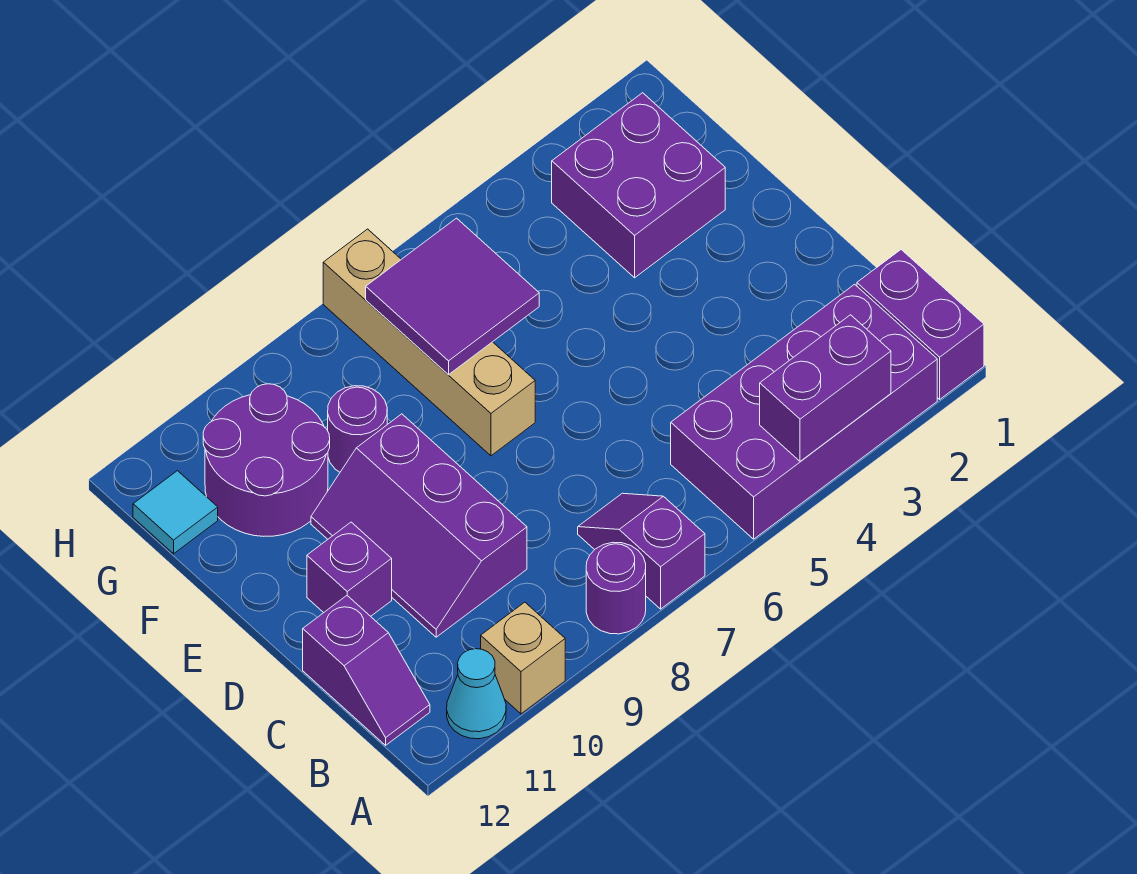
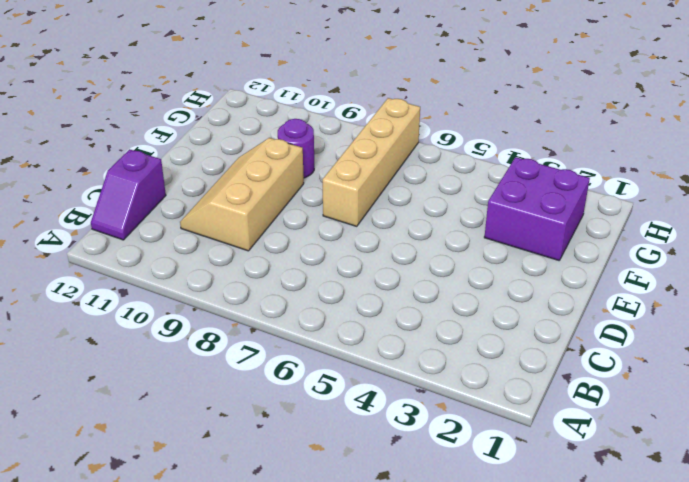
tan 2x3 slope [180,138,304,251] -> purple 2x3 slope [311,414,527,637]
none -> purple 1x2 brick [857,250,984,399]
none -> purple 2x4 brick [671,284,937,539]
none -> purple 1x2 slope [578,493,705,609]

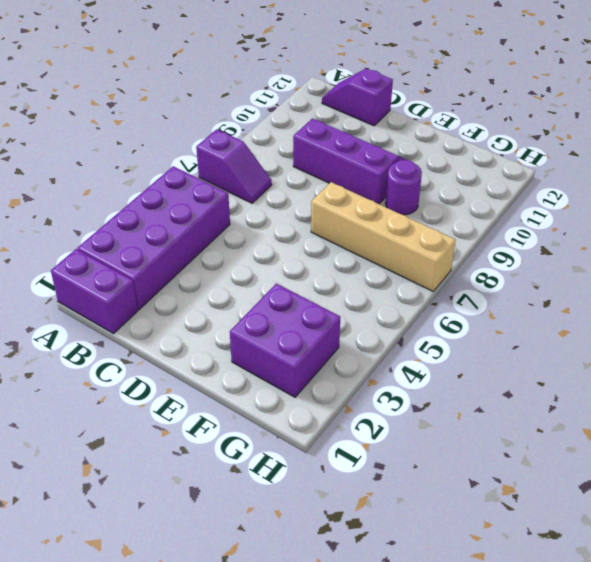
none -> purple 1x1 round brick [586,542,646,634]
none -> tan 1x1 brick [481,602,565,714]
none -> cyan 1x1 cone [447,649,506,739]

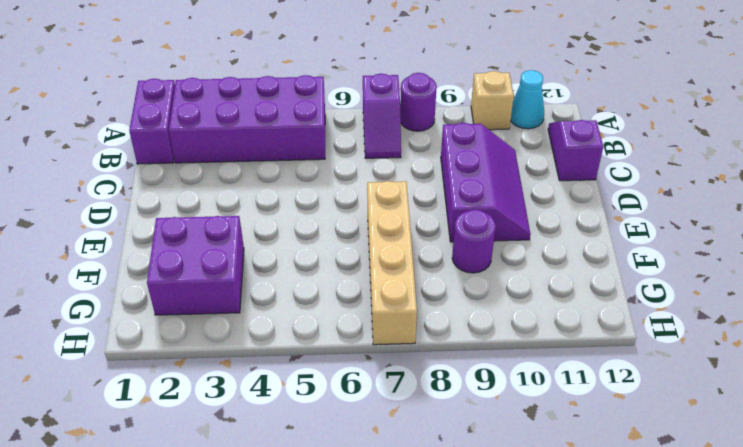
none -> purple 1x1 brick [307,522,392,616]
none -> purple 2x2 round brick [203,384,330,536]
none -> cyan 1x1 tile [133,471,218,554]

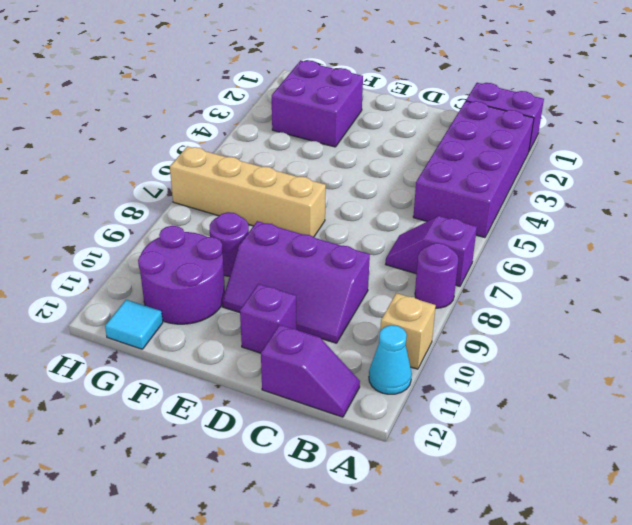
none -> purple 1x2 brick [760,315,891,461]
none -> purple 2x2 tile [366,218,539,375]

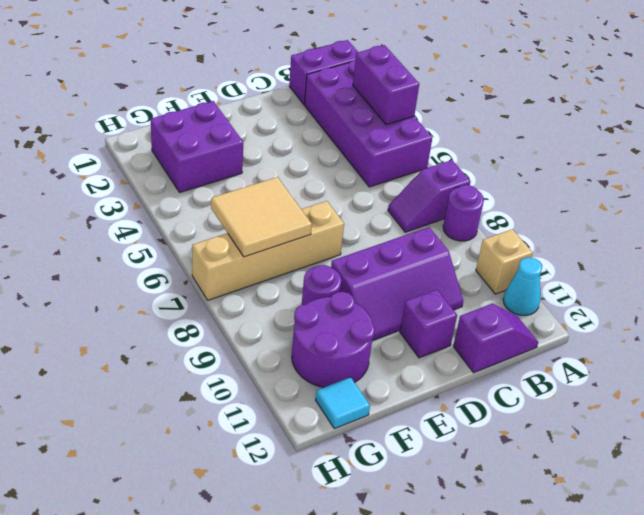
tan 2x2 tile [211,177,312,257] -> purple 2x2 tile [366,218,539,375]

